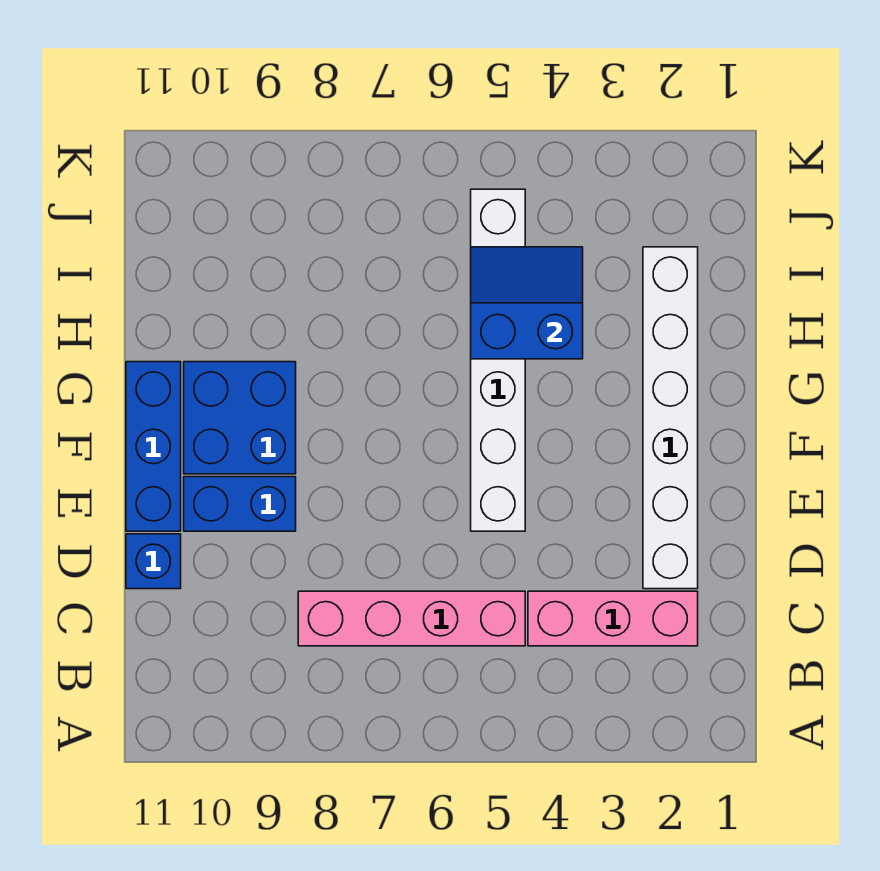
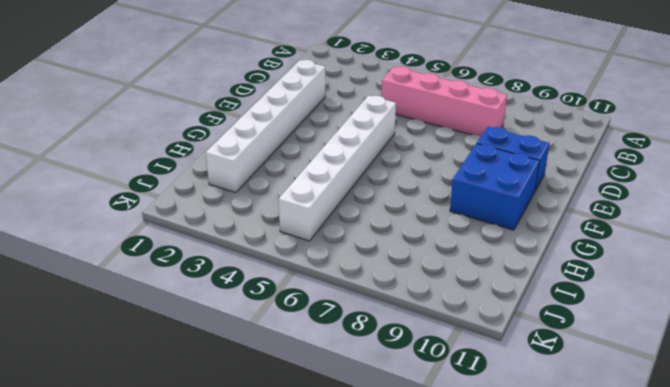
none -> pink 1x3 brick [528,591,698,646]
none -> blue 1x1 brick [126,534,181,589]

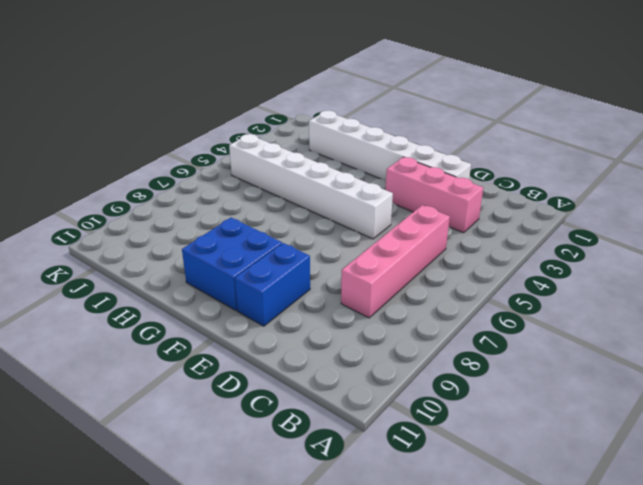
pink 1x3 brick [385,157,483,233] -> pink 1x3 brick turned to [528,591,698,646]
none -> blue 1x1 brick [126,534,181,589]
none -> blue 1x3 brick [126,362,181,531]

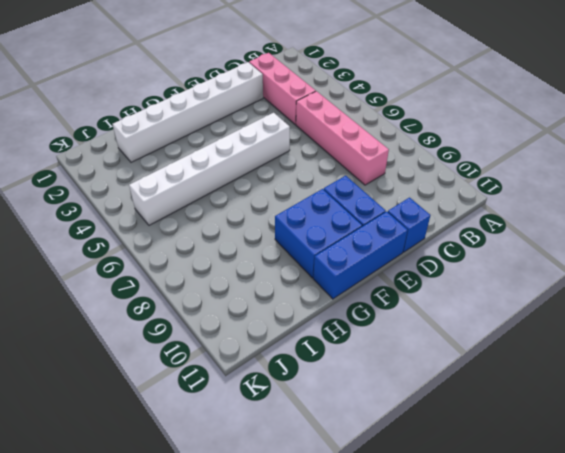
none -> blue 2x2 slope [471,247,583,359]

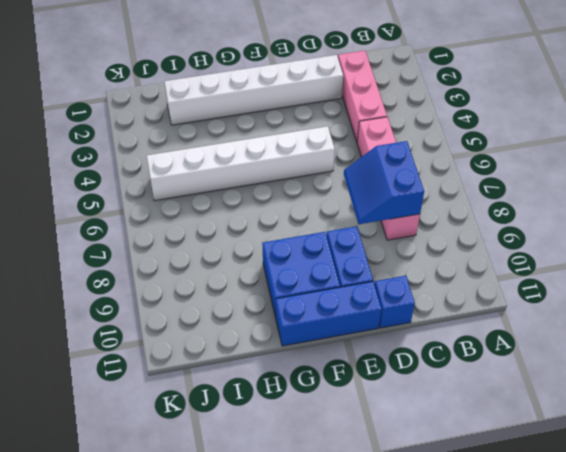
blue 2x2 slope [344,141,424,224] -> blue 2x2 slope moved to [471,247,583,359]

